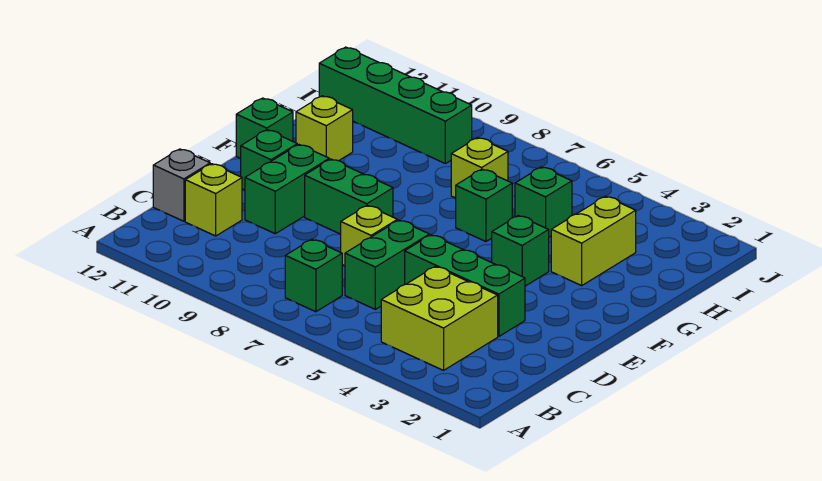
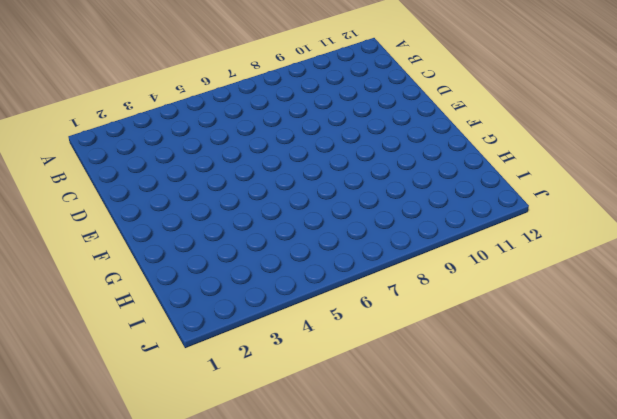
none -> lime 2x2 brick [381,266,498,370]
none -> green 1x1 brick [285,239,342,312]
none -> green 1x2 brick [345,220,429,309]

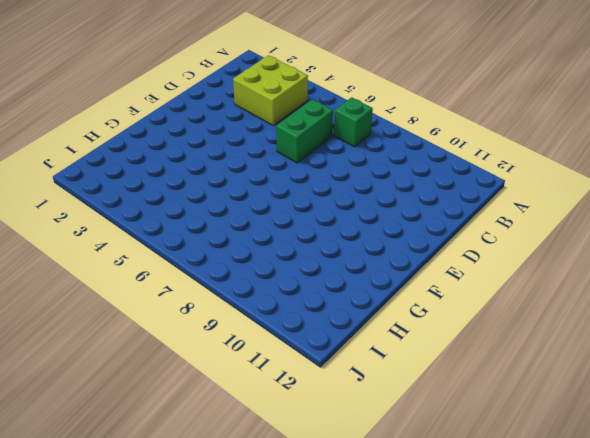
none -> lime 1x1 brick [185,164,242,236]
none -> grey 1x1 brick [153,149,210,221]
none -> green 1x3 brick [405,235,525,337]

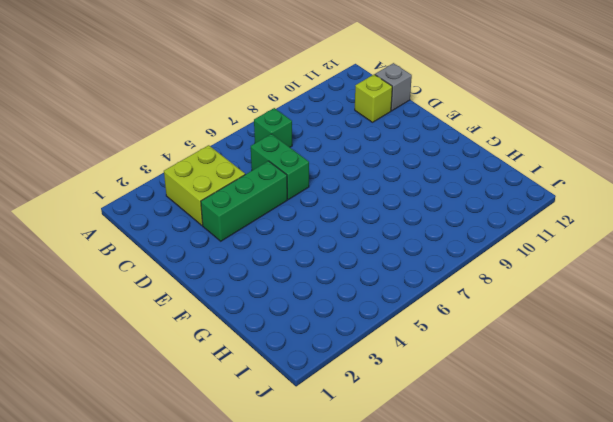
none -> lime 1x1 brick [341,206,397,266]
none -> green 1x2 brick [245,145,329,234]
none -> green 1x2 brick [305,159,393,234]

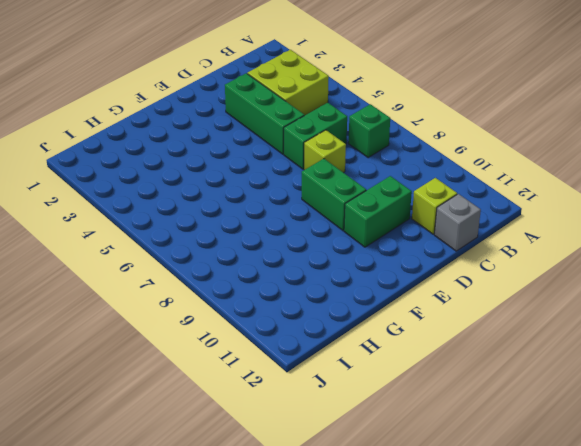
none -> green 1x1 brick [241,130,297,190]
none -> green 1x1 brick [492,216,549,286]
none -> green 1x1 brick [236,98,293,159]

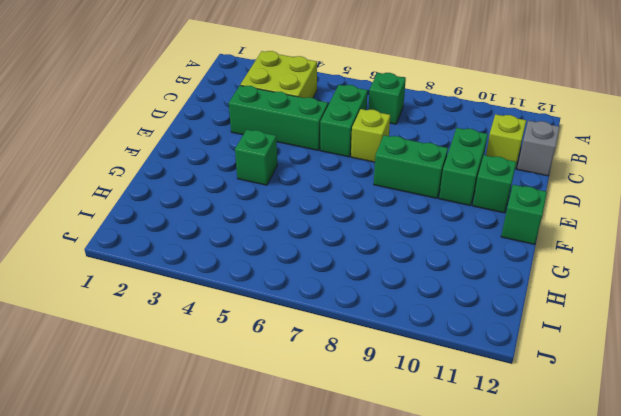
none -> lime 1x2 brick [551,196,636,286]
none -> green 1x1 brick [456,169,512,242]
none -> lime 1x1 brick [296,96,353,161]

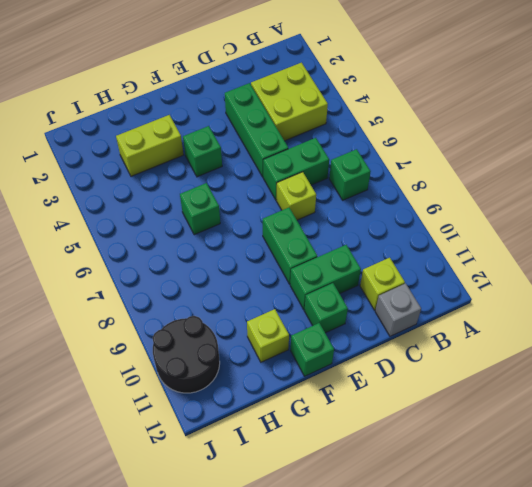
black 2x2 round brick [153,316,220,393] -> green 1x4 brick [319,47,472,164]
none -> green 1x1 brick [515,167,572,237]
none -> lime 1x1 brick [451,138,508,198]

